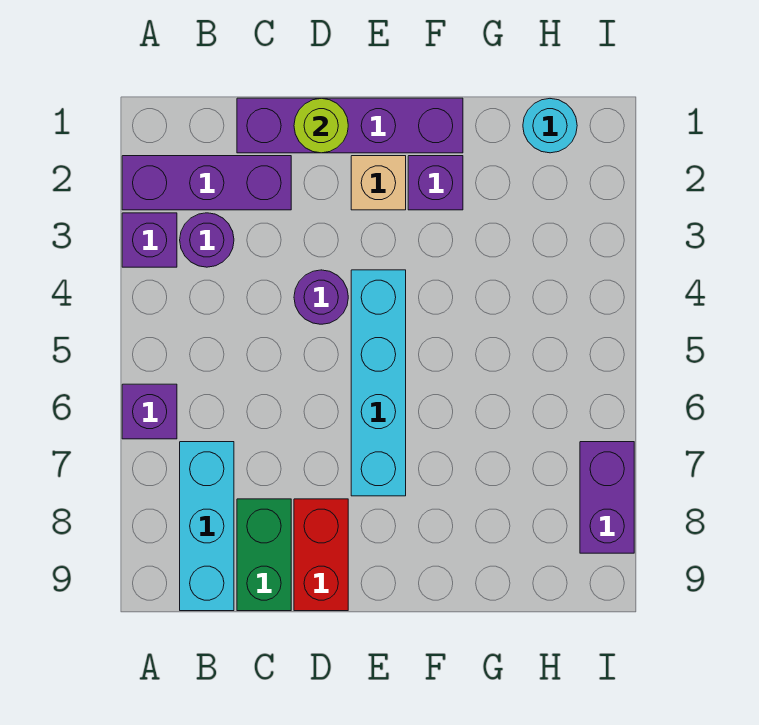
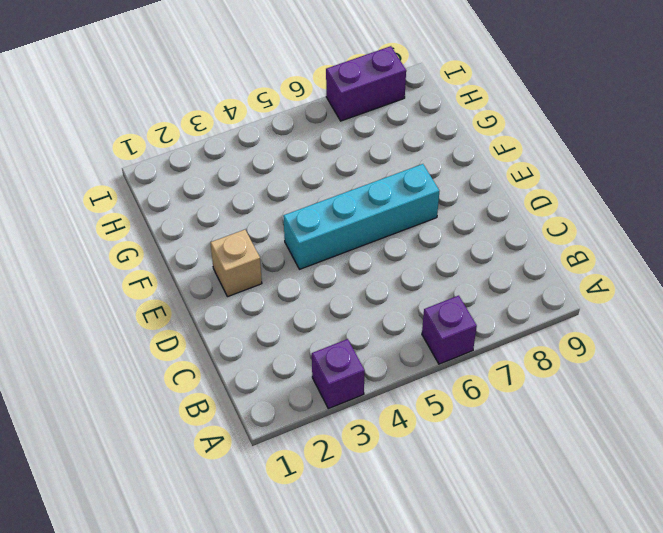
none -> purple 1x3 brick [122,156,291,210]
none -> purple 1x1 round brick [180,213,234,267]
none -> cyan 1x3 brick [180,442,234,611]

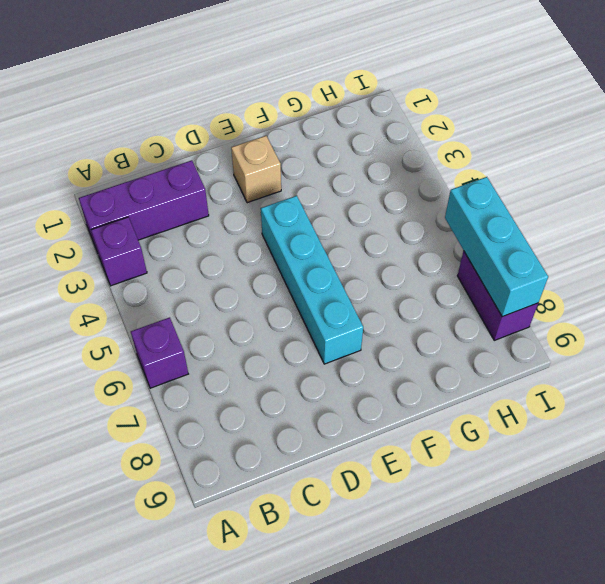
cyan 1x3 brick [445,177,548,317] -> cyan 1x3 brick moved to [180,442,234,611]
none -> purple 1x1 round brick [180,213,234,267]
none -> purple 1x4 brick [237,98,463,153]
none -> green 1x2 brick [237,499,291,611]

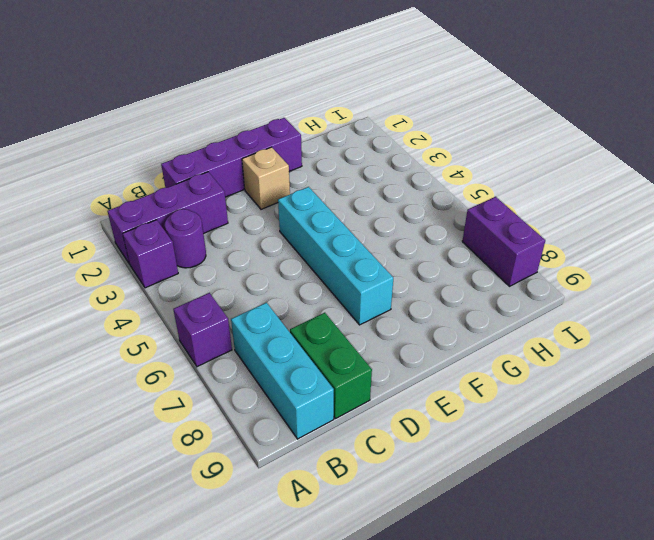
none -> purple 1x1 round brick [294,270,348,324]
none -> red 1x2 brick [294,499,348,611]
none -> purple 1x1 brick [408,156,463,210]

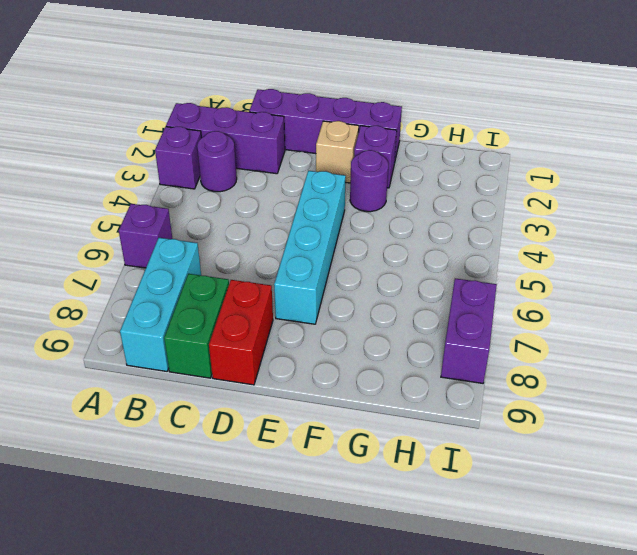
purple 1x1 round brick [350,150,388,212] -> purple 1x1 round brick moved to [294,270,348,324]
none -> cyan 1x1 round brick [523,99,577,153]
none -> lime 1x1 round brick [294,98,348,153]

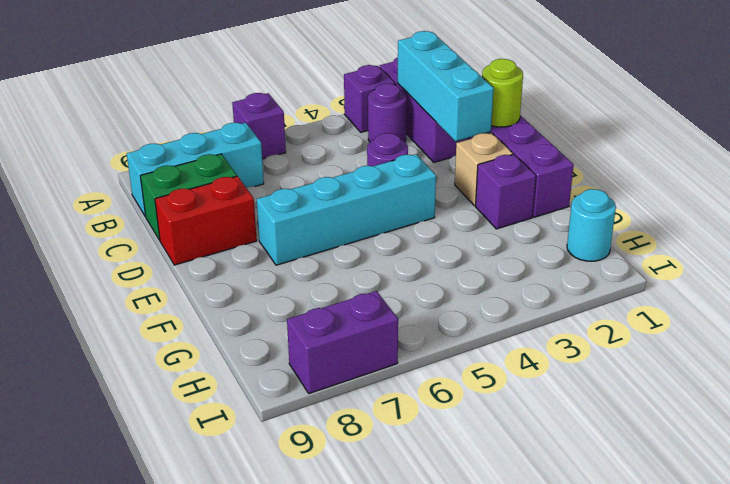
cyan 1x3 brick [398,31,494,141] -> none

